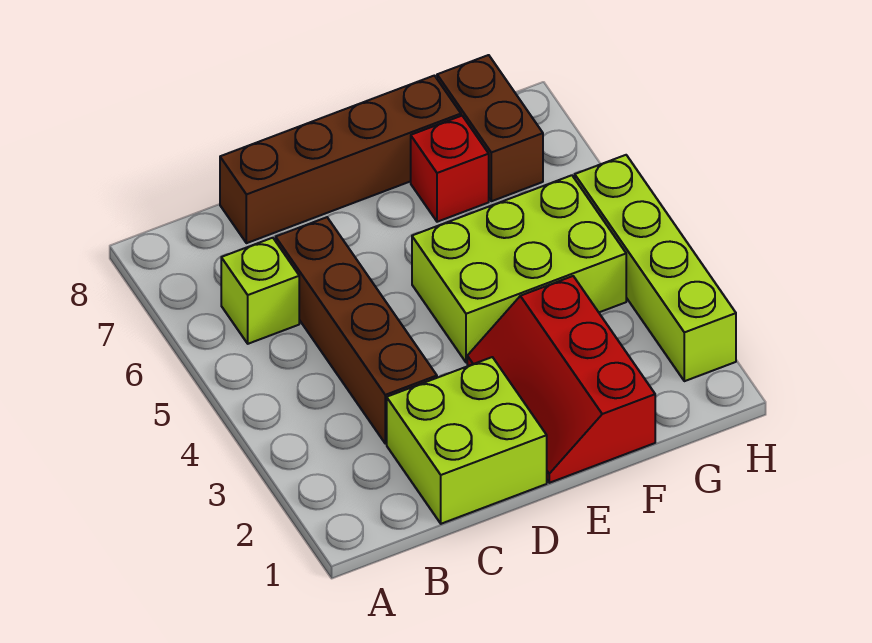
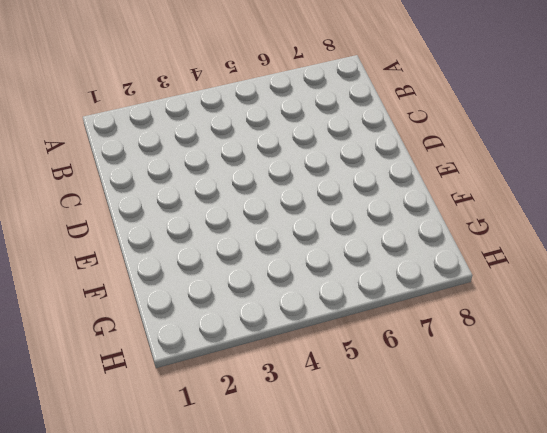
none -> lime 1x1 brick [221,238,299,344]
none -> lime 2x2 brick [387,357,547,524]

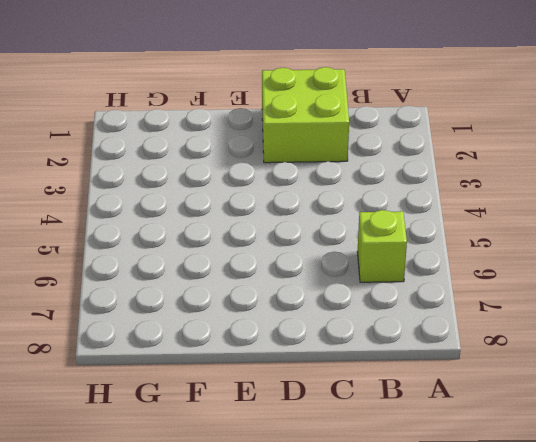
none -> brown 1x4 brick [276,217,437,444]
none -> brown 1x4 brick [220,76,461,243]

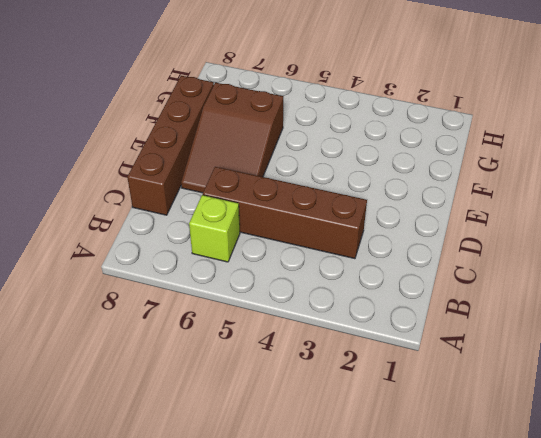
brown 2x3 slope [181,83,283,193] -> red 1x1 brick [411,116,489,222]
none -> lime 2x2 brick [387,357,547,524]
none -> red 2x3 slope [467,276,655,483]

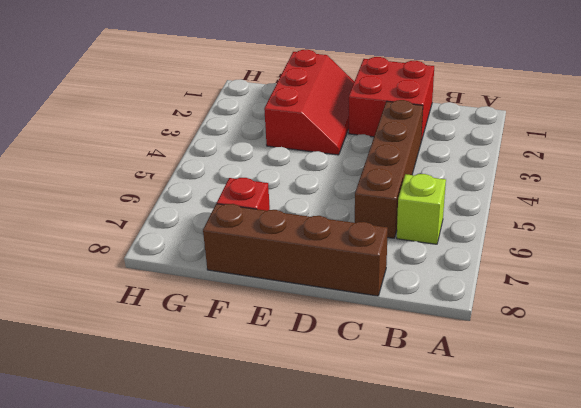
red 2x2 brick [349,57,434,141] -> lime 2x2 brick [387,357,547,524]
none -> lime 2x3 brick [412,175,626,363]
none -> brown 1x2 brick [437,55,543,201]

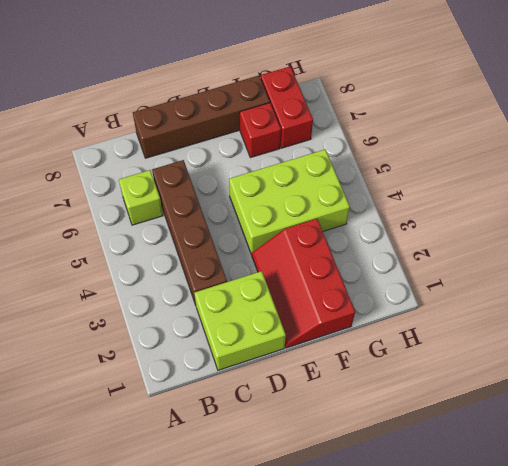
red 1x2 brick [261,66,313,148] -> brown 1x2 brick [437,55,543,201]
none -> lime 1x4 brick [575,155,736,381]

